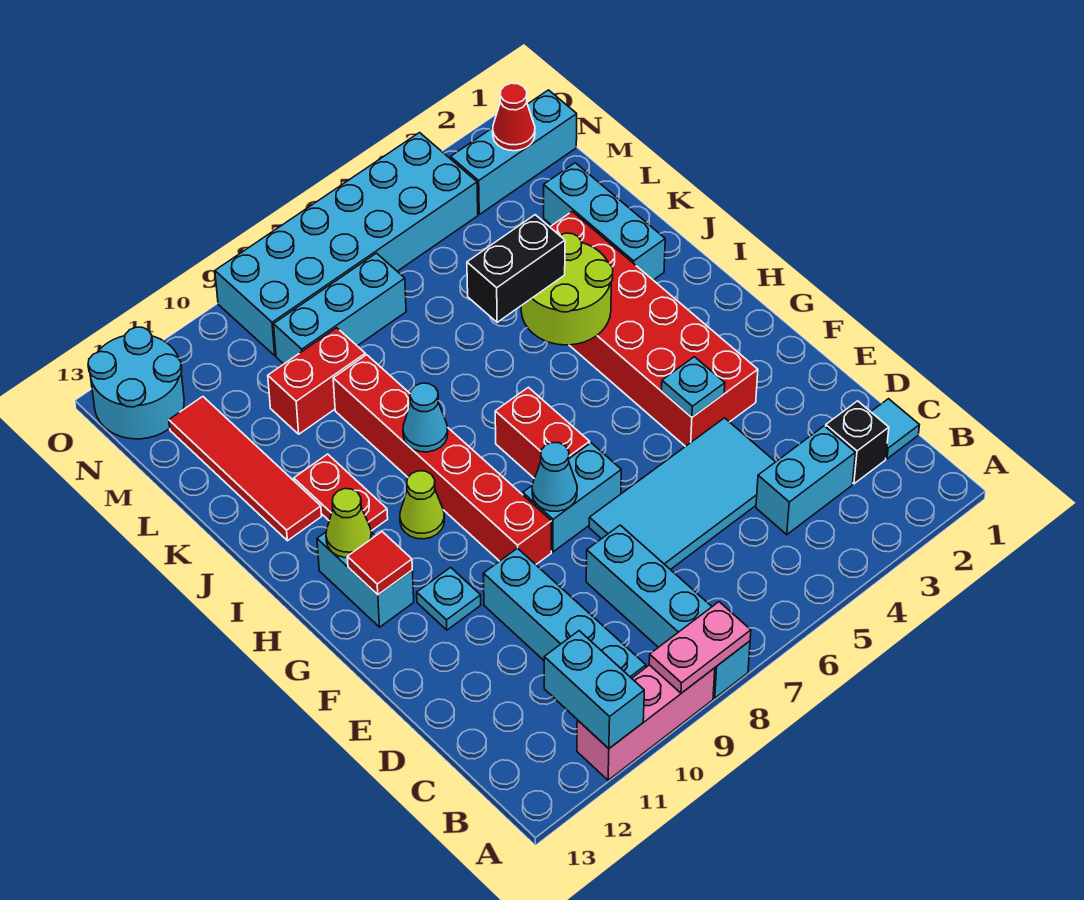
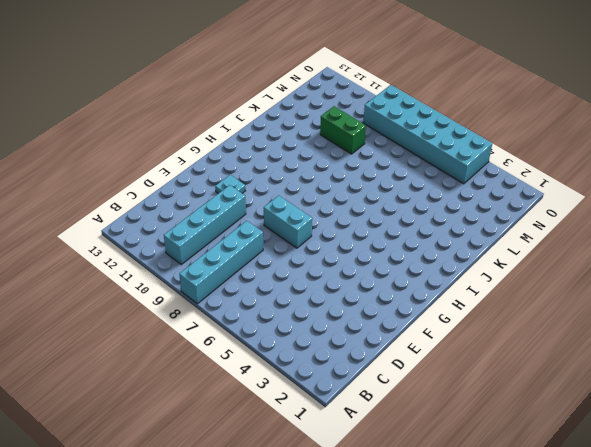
green 1x2 brick [320,106,366,154] -> red 1x2 brick [268,328,365,434]
none -> pink 1x3 brick [577,665,715,780]
none -> cyan 1x1 tile [871,399,919,459]
none -> black 1x1 brick [826,401,889,484]
none -> cyan 1x2 brick [756,426,855,535]

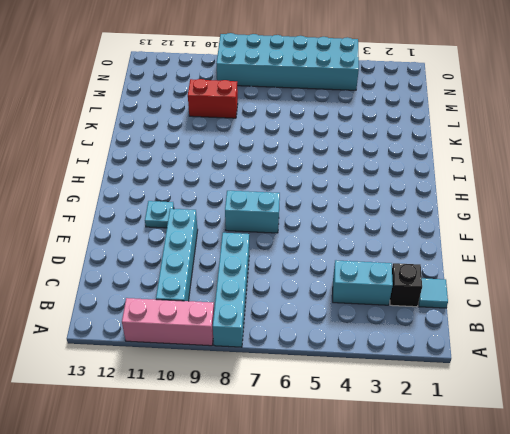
none -> cyan 2x4 tile [589,418,775,570]
none -> red 2x6 brick [550,212,758,447]
none -> red 1x6 brick [333,355,551,564]
none -> red 1x2 brick [495,387,590,479]

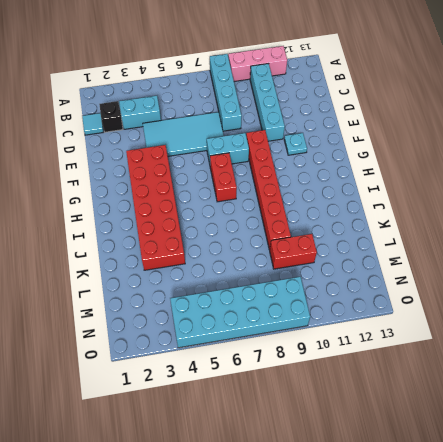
none -> cyan 1x2 brick [317,532,414,627]
none -> lime 1x1 cone [400,471,444,539]
none -> red 1x2 plate [294,454,388,531]
none -> cyan 1x3 brick [544,163,665,280]

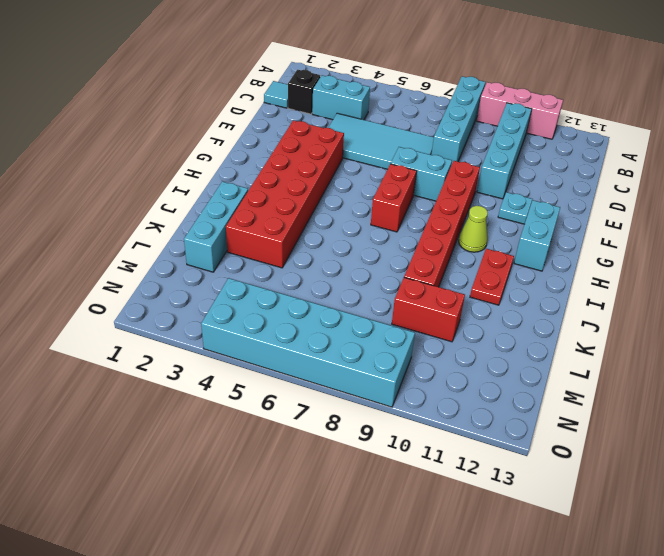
none -> red 1x4 tile [169,397,322,541]
none -> cyan 1x3 brick [274,253,406,364]
none -> cyan 1x3 brick [451,90,577,214]
none -> cyan 2x2 round brick [88,327,184,439]

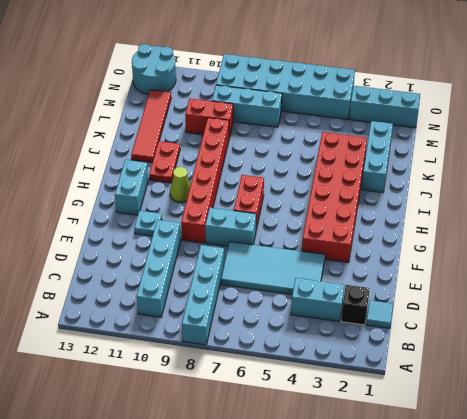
none -> pink 1x3 brick [577,665,715,780]
none -> pink 1x2 plate [649,602,751,693]
none -> cyan 1x2 brick [544,631,644,748]
none -> cyan 1x1 plate [662,357,725,417]

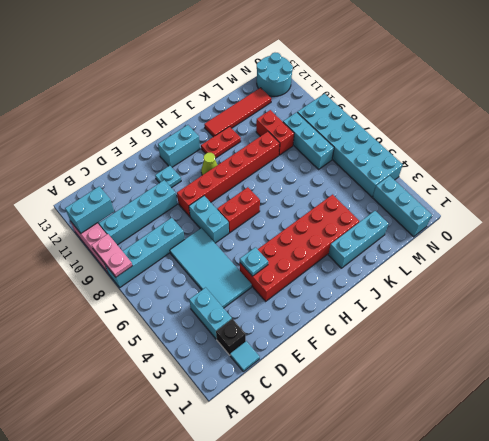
none -> cyan 1x1 cone [532,443,577,511]
none -> red 1x1 tile [347,532,412,595]
none -> lime 1x1 cone [326,489,372,558]
none -> lime 2x2 round brick [521,233,613,345]

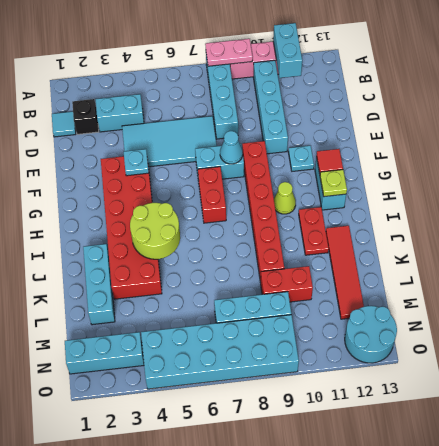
lime 1x1 plate [320,170,347,197] -> lime 1x1 cone [326,489,372,558]
none -> cyan 1x1 cone [403,383,448,452]
none -> red 1x1 cone [493,83,535,151]
none -> black 1x2 brick [467,215,565,322]

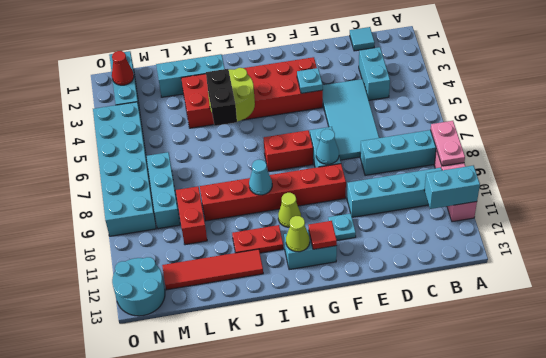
none -> black 1x1 brick [826,401,889,484]

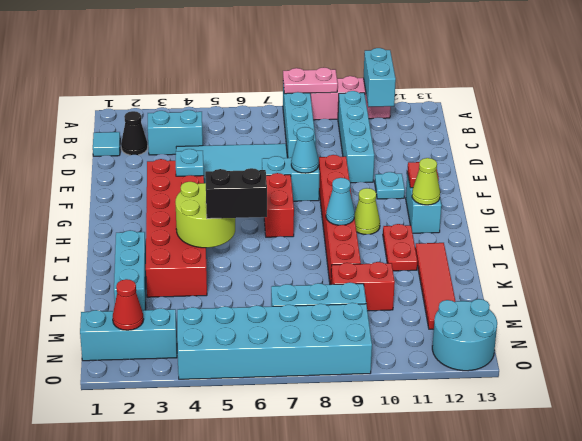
black 1x1 cone [121,111,148,155] -> black 1x1 brick [826,401,889,484]

